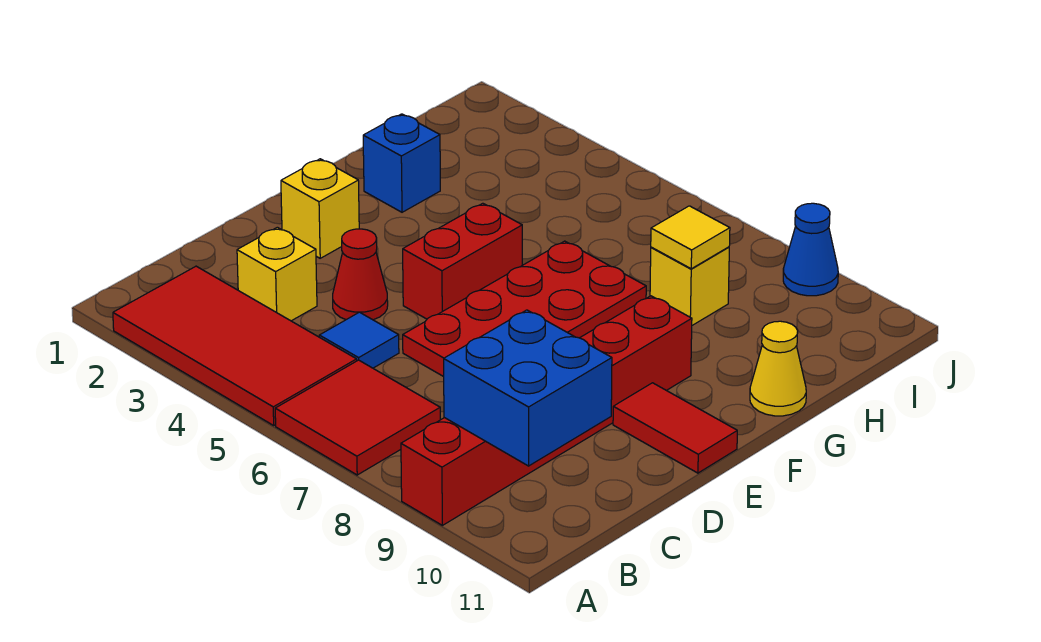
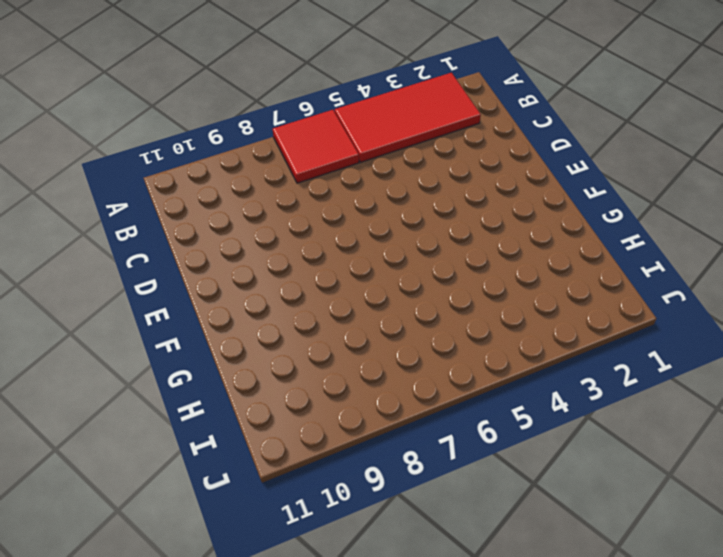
none -> red 1x6 brick [401,296,692,525]
none -> yellow 1x1 brick [237,227,317,321]
none -> blue 1x1 tile [319,312,399,368]

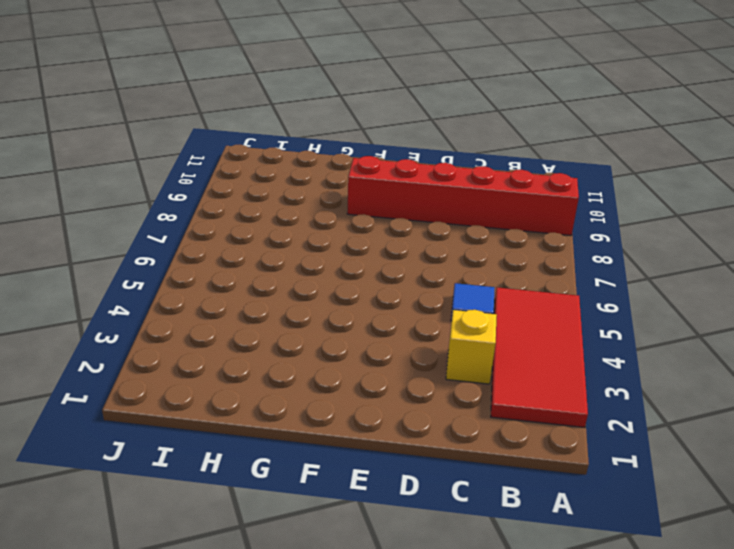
none -> red 2x2 tile [275,360,440,475]
none -> red 1x1 cone [333,229,388,320]
none -> red 2x4 plate [403,241,646,377]

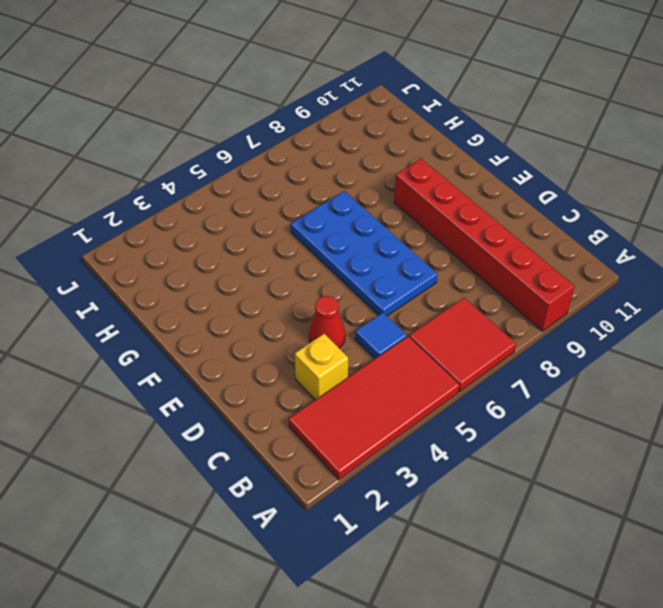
blue 2x4 plate [291,191,438,316] -> red 2x4 plate [403,241,646,377]
none -> yellow 1x1 brick [281,159,359,258]
none -> red 1x2 brick [403,203,522,319]
none -> red 1x2 tile [613,383,737,473]

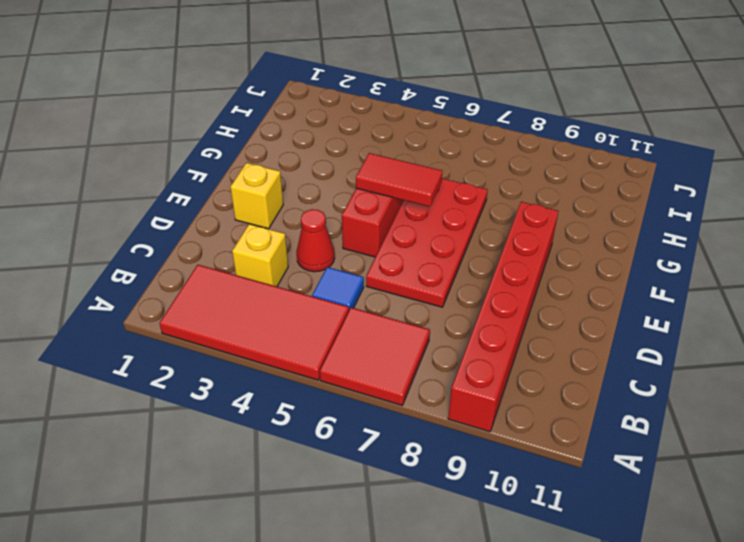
red 1x2 tile [356,153,442,207] -> red 1x2 tile moved to [613,383,737,473]
none -> blue 1x1 brick [363,114,440,212]
none -> yellow 1x1 cone [750,321,806,416]
none -> yellow 1x1 brick [650,247,729,325]

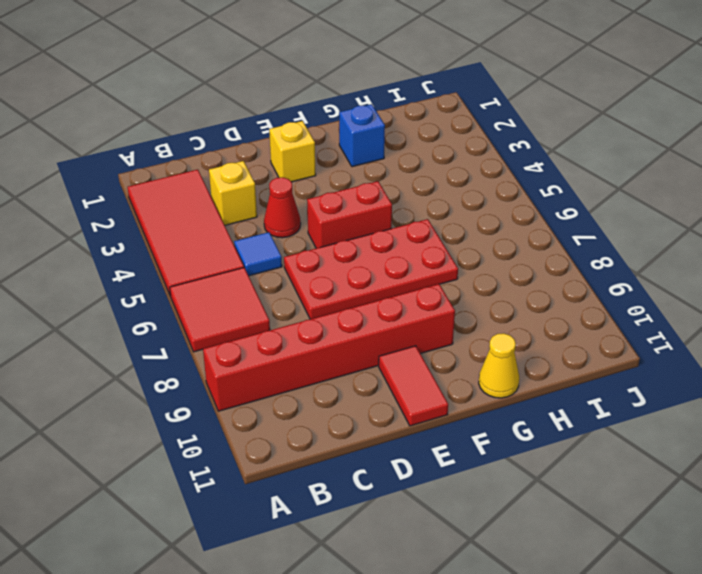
none -> yellow 1x1 brick [650,247,729,325]
none -> blue 1x1 cone [783,203,838,296]
none -> blue 2x2 brick [444,310,612,466]

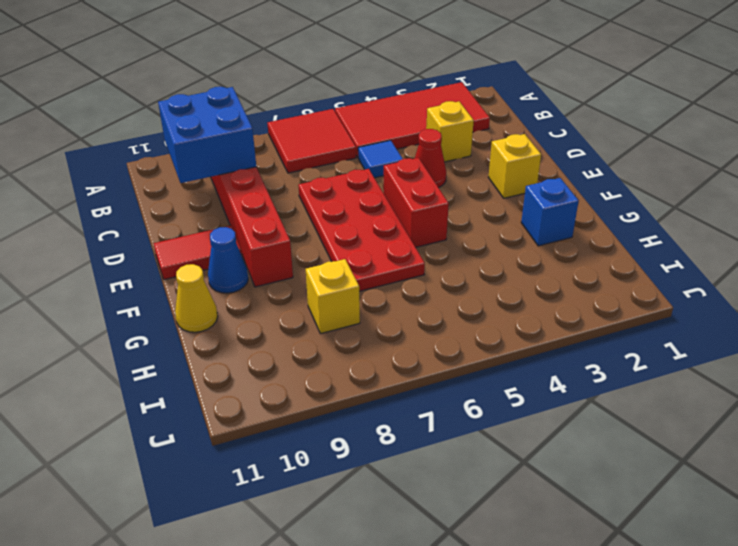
blue 1x1 cone [208,227,248,293] -> blue 1x1 cone moved to [783,203,838,296]
none -> yellow 1x1 tile [651,206,730,269]

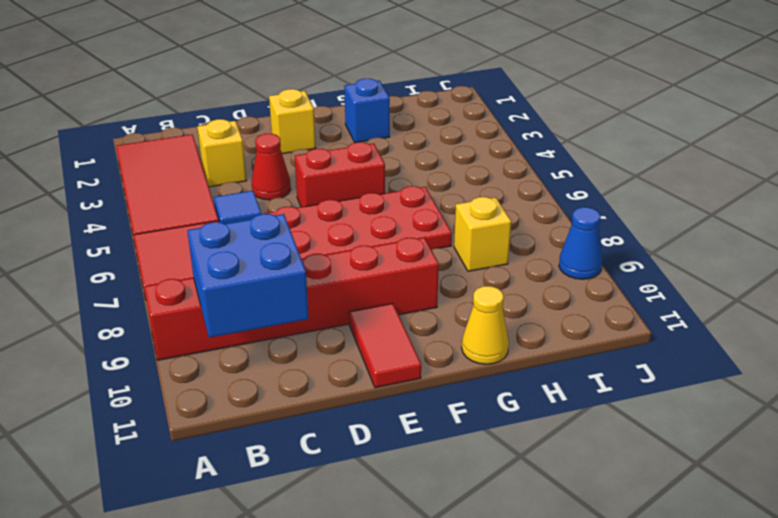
none -> yellow 1x1 tile [651,206,730,269]

